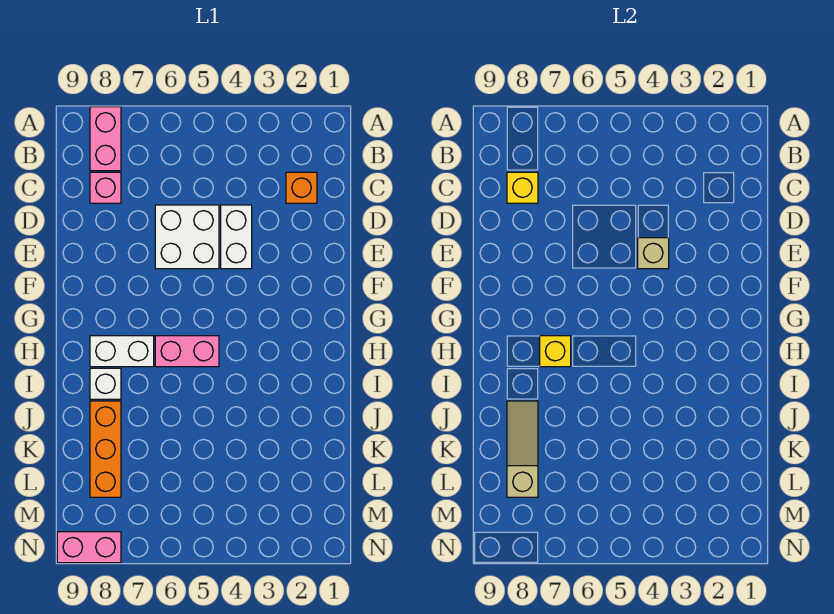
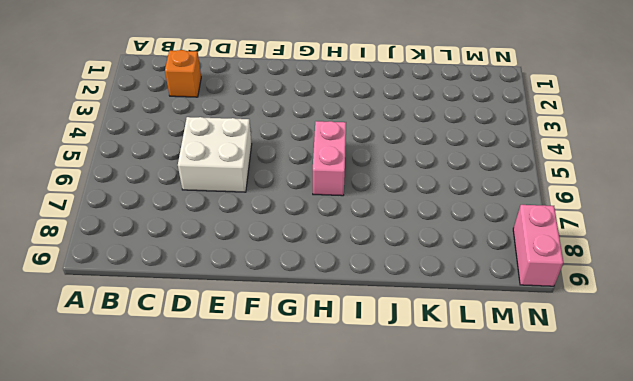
none -> pink 1x2 brick [90,107,121,171]
none -> pink 1x1 brick [90,172,121,203]
none -> white 1x2 brick [221,205,252,269]

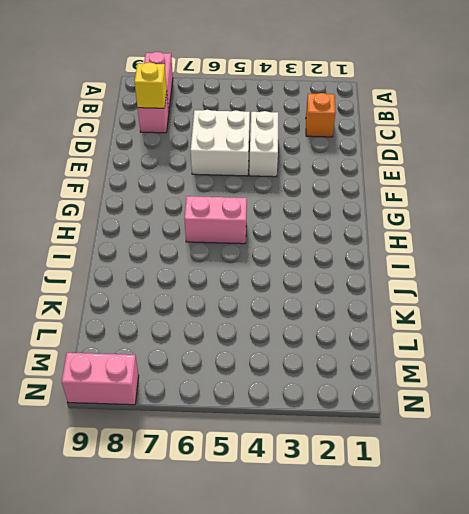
none -> white 1x2 brick [90,336,154,367]
none -> white 1x1 brick [90,368,121,399]
none -> orange 1x3 brick [90,401,121,497]

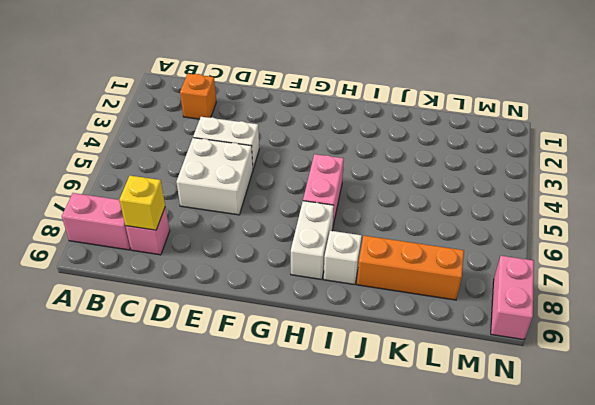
none -> tan 1x1 brick [638,238,669,269]
none -> yellow 1x1 brick [540,336,571,367]
none -> tan 1x3 slope [507,401,538,497]

